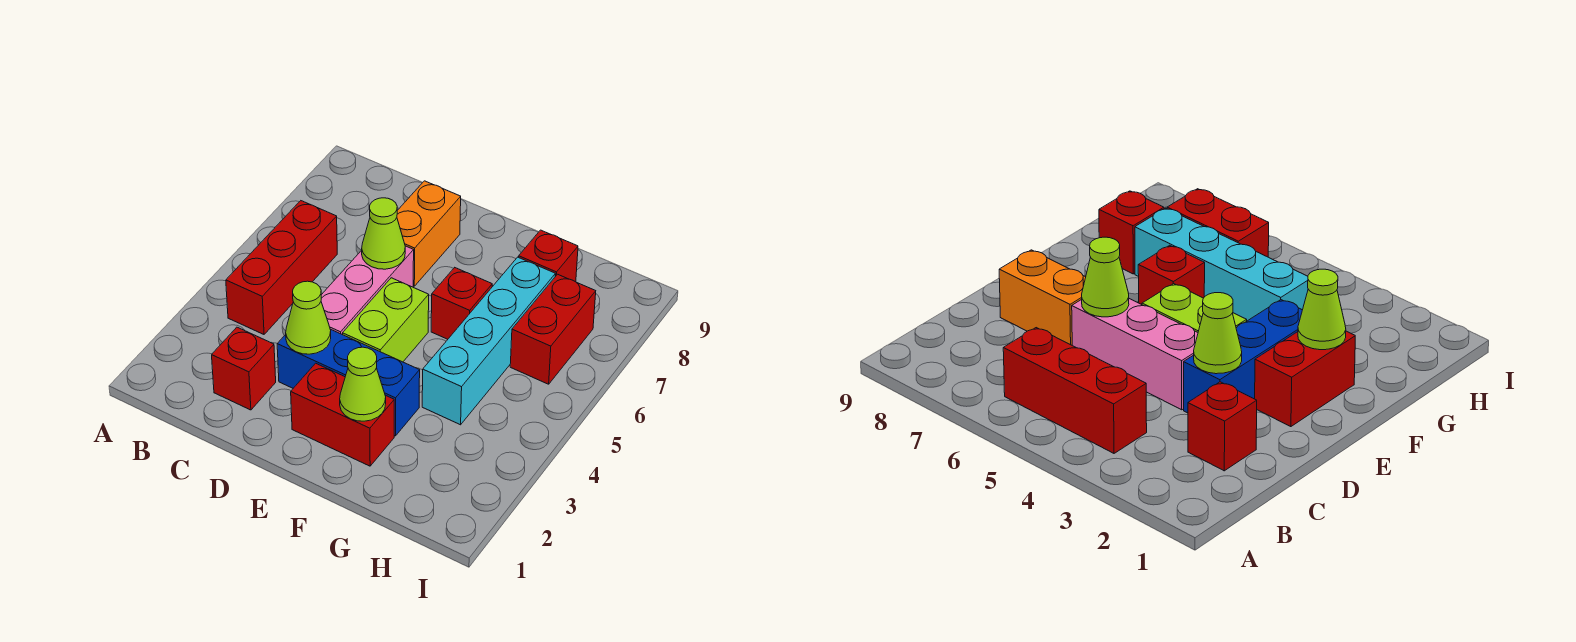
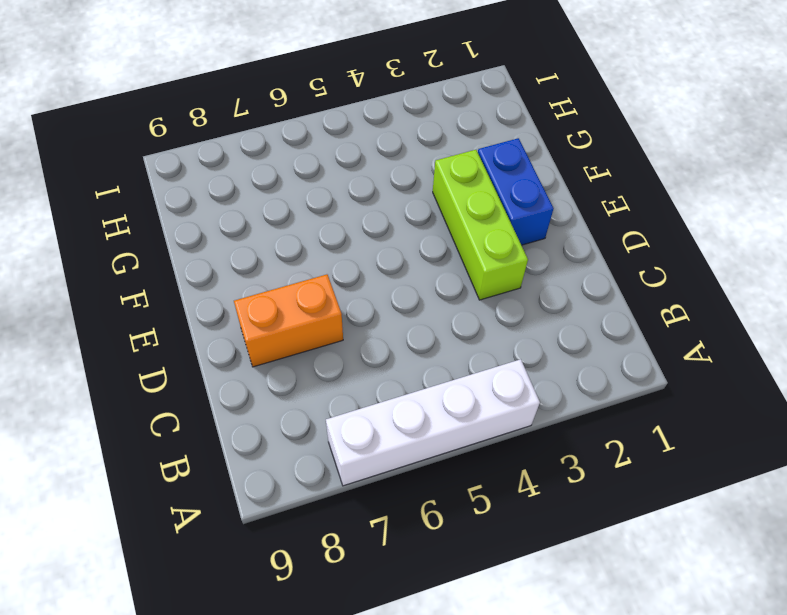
white 1x4 brick [326,359,540,486] -> none
lime 1x3 brick [433,150,528,300] -> blue 1x3 brick [277,329,420,436]
blue 1x2 brick [478,138,554,245] -> red 1x2 brick [291,363,394,466]
none -> red 1x3 brick [226,201,337,334]
none -> red 1x1 brick [212,327,276,410]
none -> pink 1x3 brick [321,246,414,335]

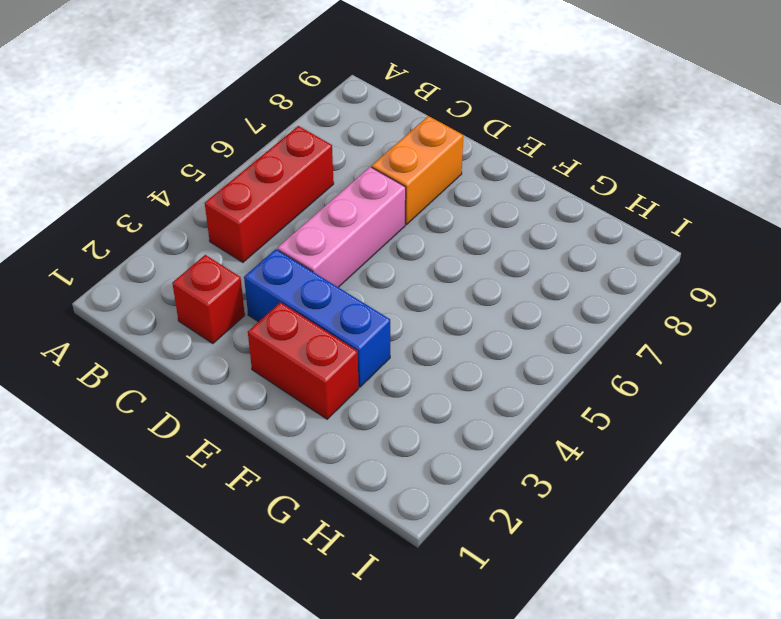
none -> lime 1x2 brick [343,278,429,362]
none -> red 1x1 brick [431,268,492,339]
none -> cyan 1x4 brick [422,257,555,425]

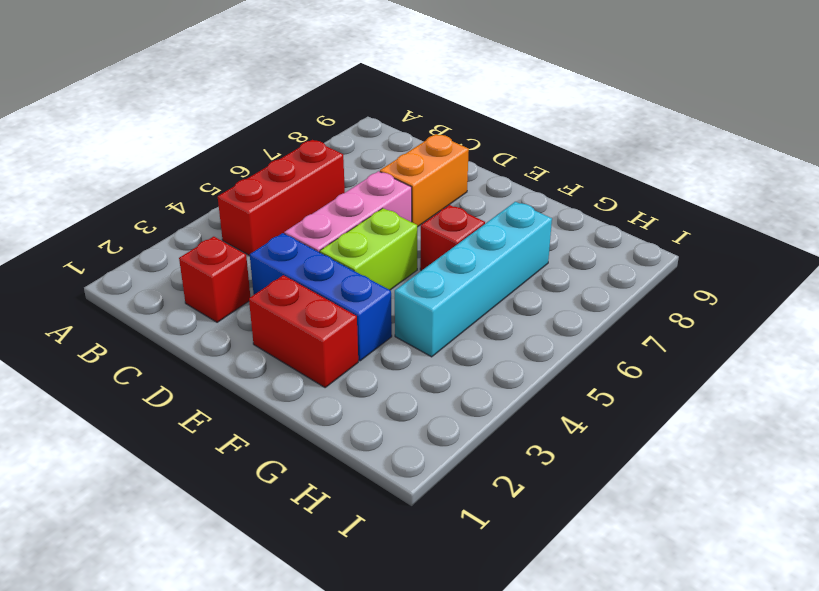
none -> red 1x1 brick [519,230,578,282]
none -> red 1x2 brick [510,274,596,384]
none -> lime 1x1 cone [286,281,331,354]

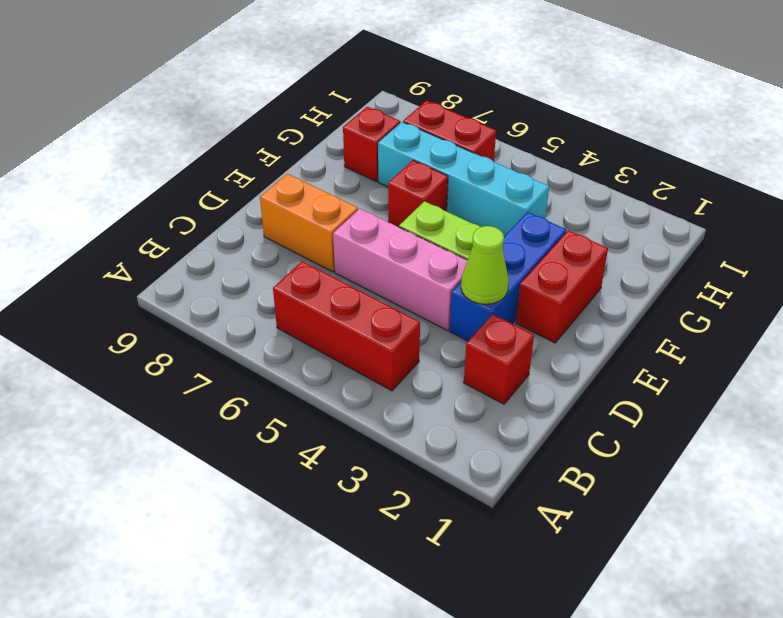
none -> lime 1x1 cone [362,198,405,269]
none -> lime 1x1 cone [340,347,386,421]

